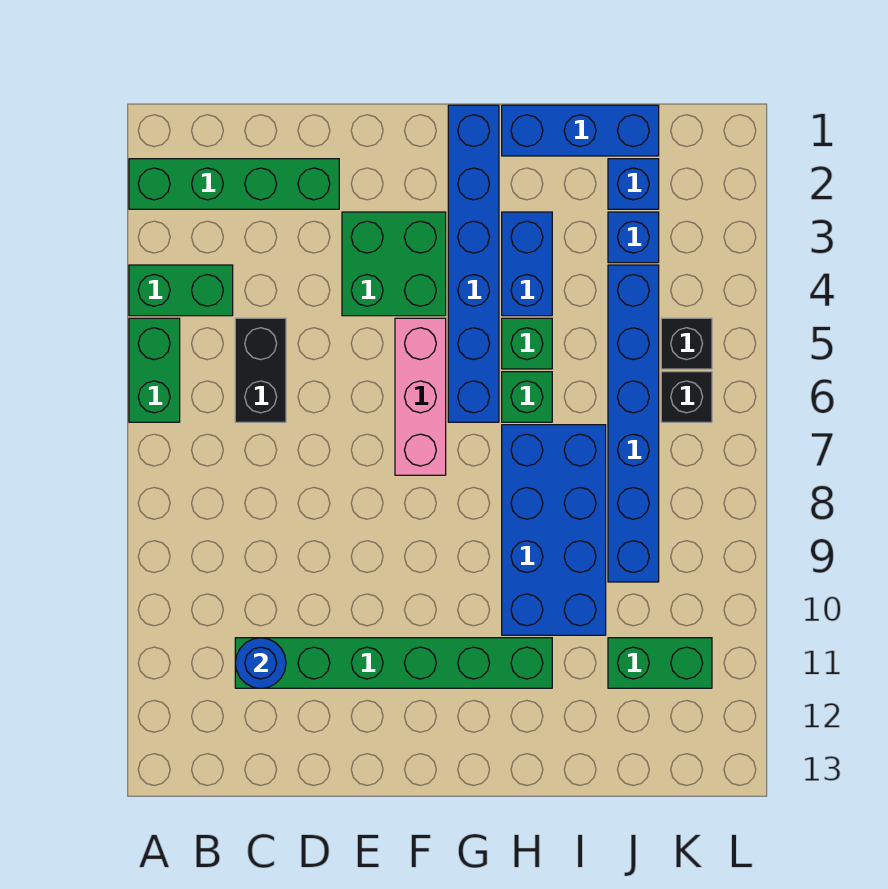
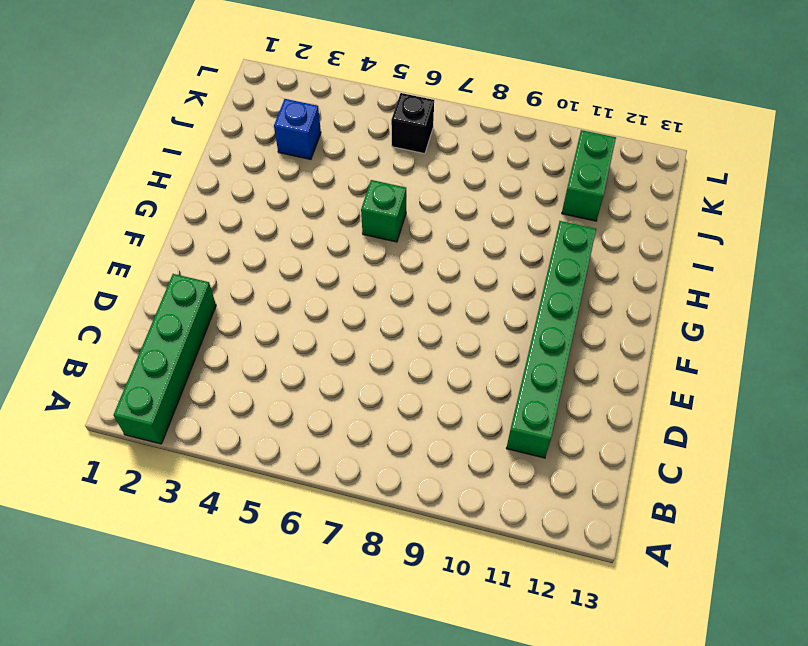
none -> green 1x2 brick [129,265,233,316]
none -> green 1x2 brick [129,318,180,422]
none -> black 1x2 brick [235,318,286,422]

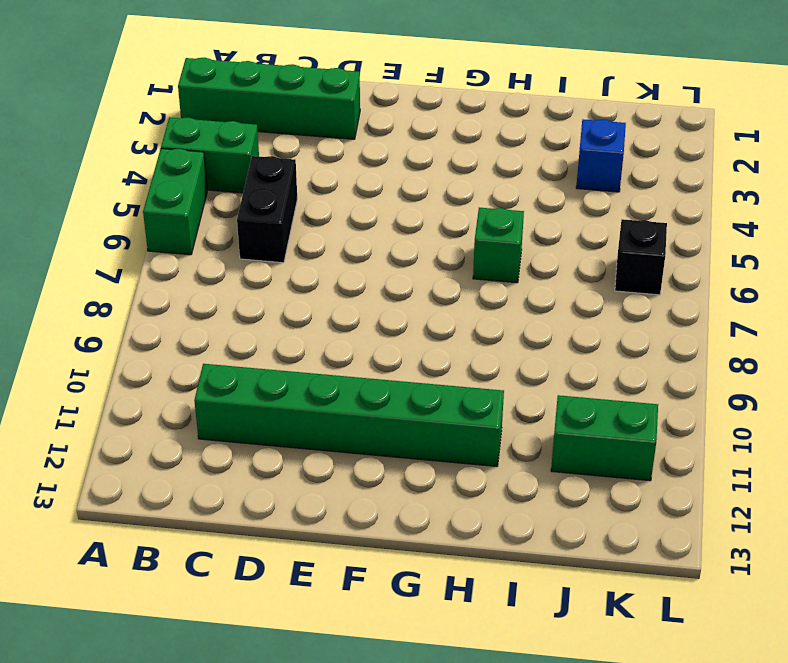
none -> green 2x2 brick [342,212,446,316]
none -> pink 1x3 brick [395,318,446,475]
none -> blue 1x6 brick [448,105,499,422]

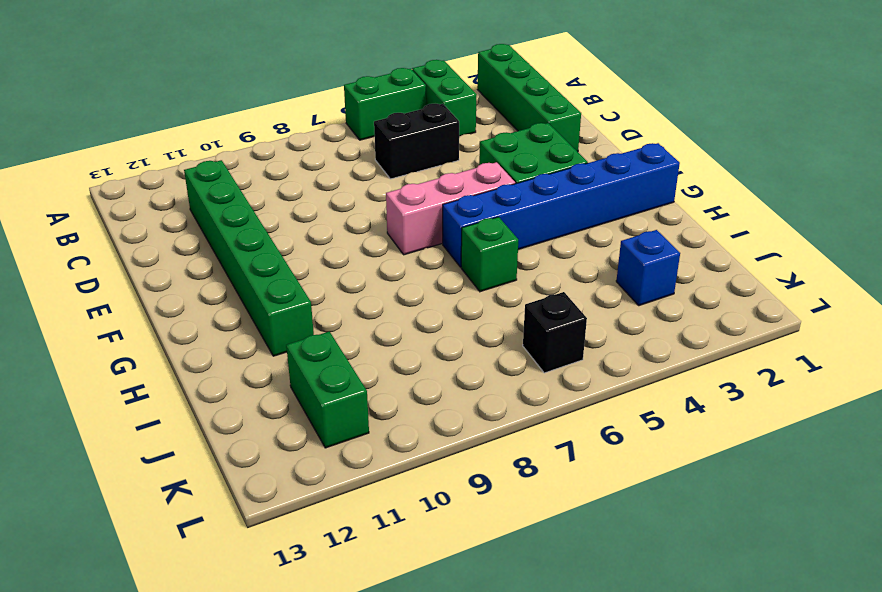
none -> blue 1x3 brick [502,105,659,156]
none -> blue 1x2 brick [502,212,552,316]
none -> green 1x1 brick [502,318,552,369]

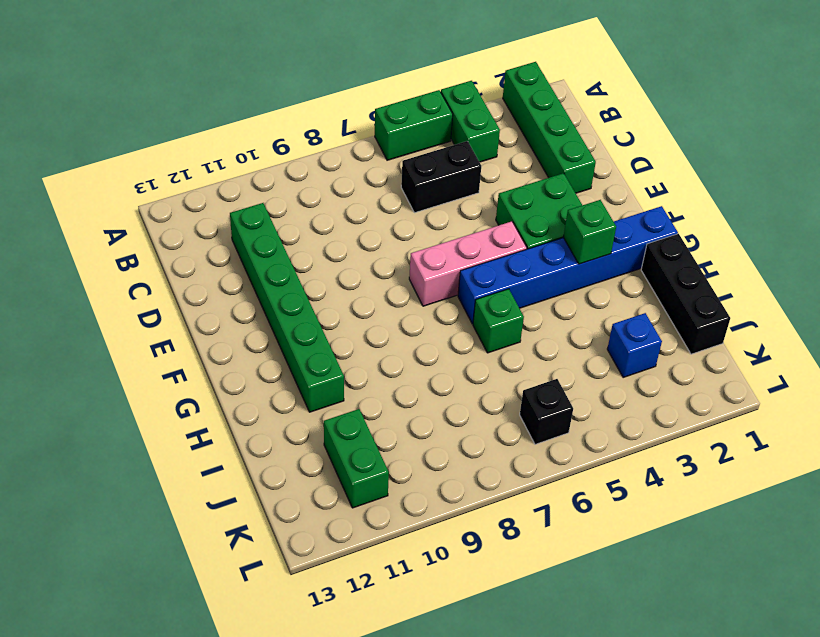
green 1x1 brick [563,200,616,264] -> green 1x1 brick moved to [502,318,552,369]
black 1x3 brick [641,234,730,354] -> blue 1x3 brick [502,105,659,156]
none -> blue 1x2 brick [502,212,552,316]
none -> blue 2x4 brick [502,425,606,635]
none -> blue 1x1 brick [608,159,659,209]

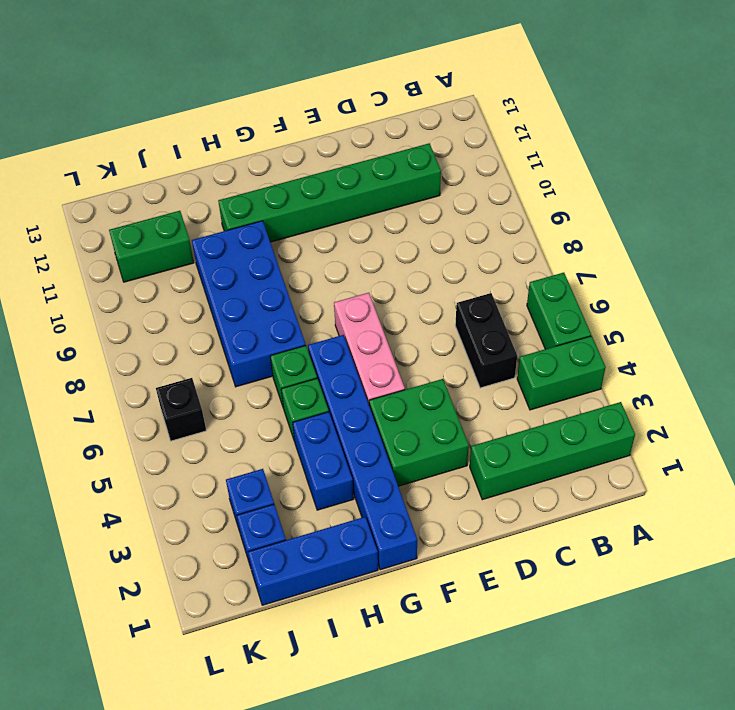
none -> blue 1x6 brick [608,265,659,582]
none -> black 1x1 brick [661,318,712,369]
none -> blue 1x1 round brick [235,638,286,688]

